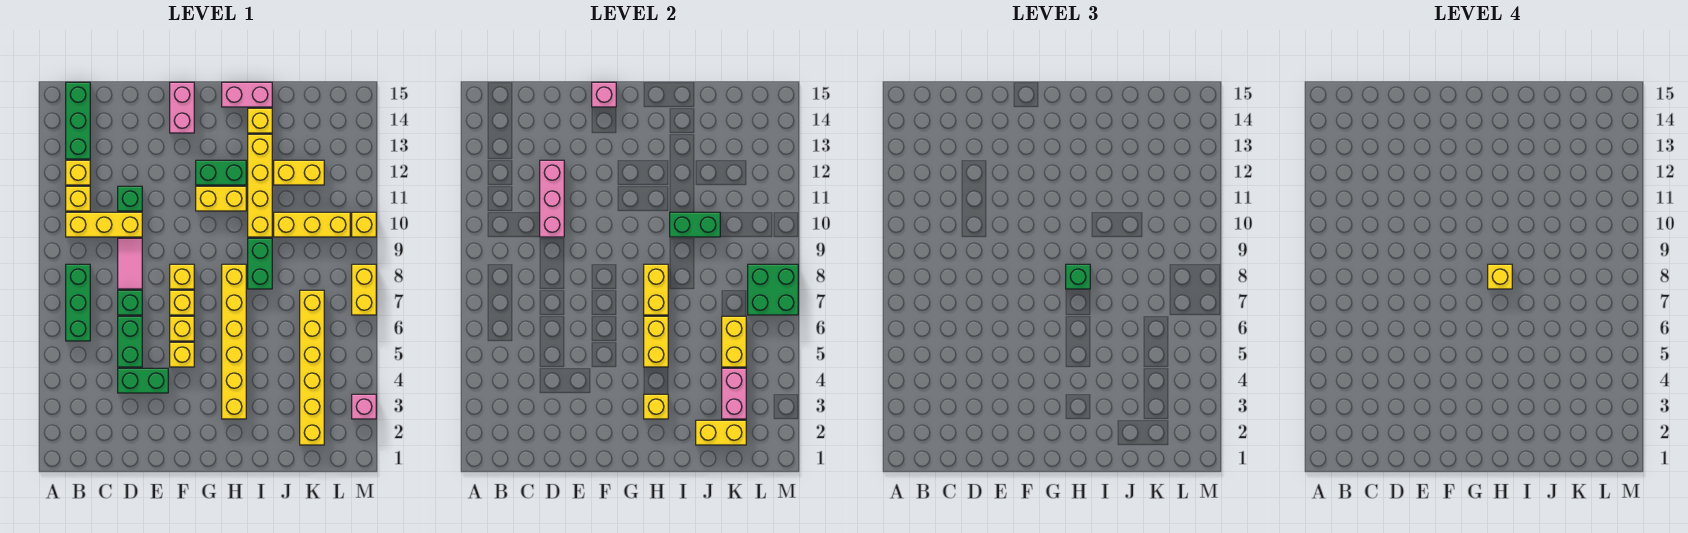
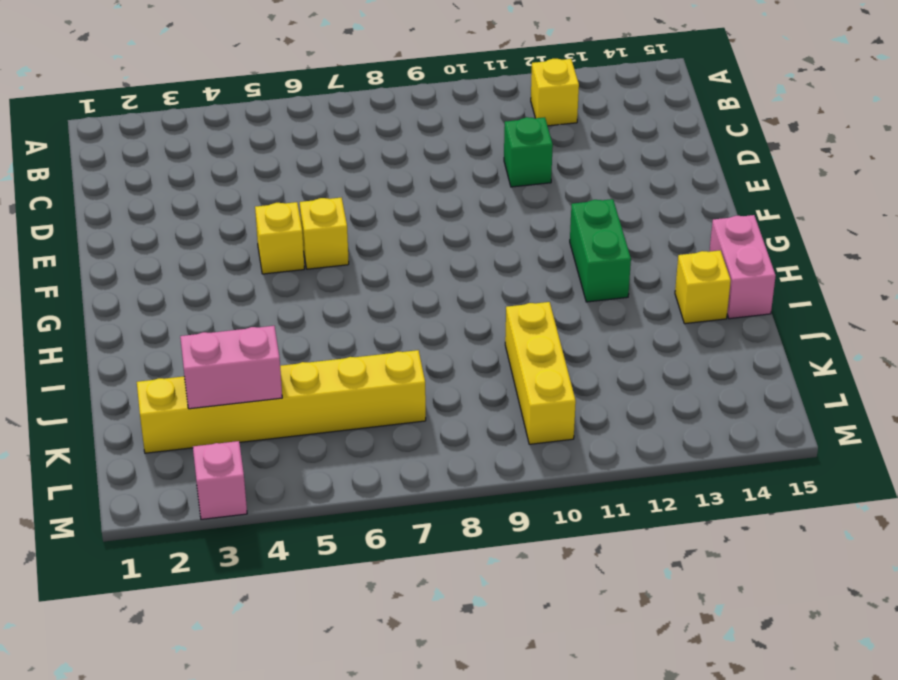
none -> green 1x3 brick [66,264,90,341]
none -> yellow 1x3 brick [66,212,142,237]
none -> yellow 1x1 brick [66,186,90,211]
none -> green 1x3 brick [66,82,90,159]

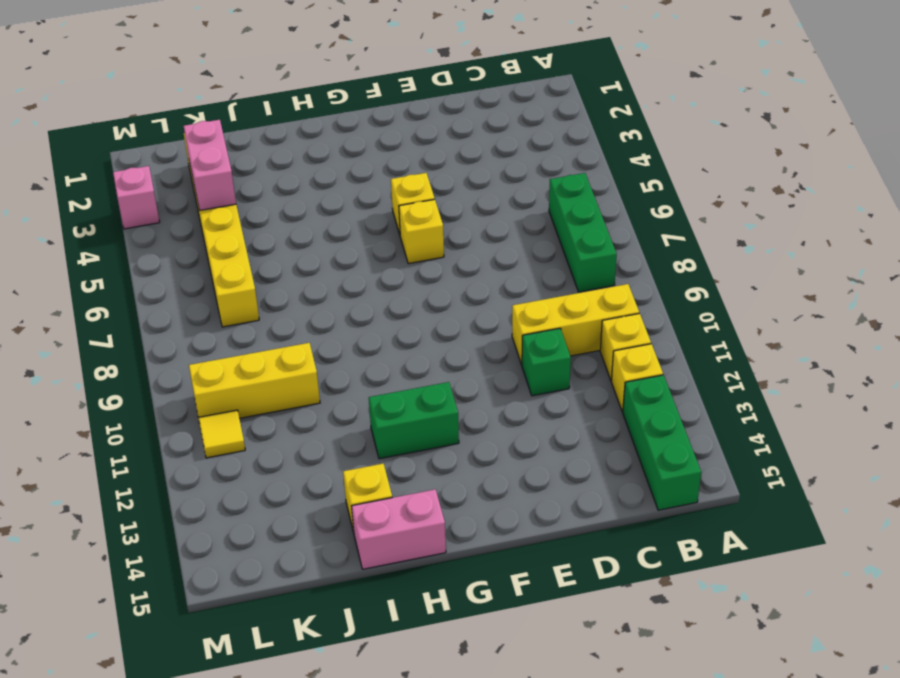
yellow 1x1 tile [198,410,245,458] -> none
none -> green 1x2 brick [118,368,168,393]
none -> green 1x2 brick [118,316,142,367]
none -> green 1x1 brick [118,290,142,315]
none -> pink 1x2 tile [118,238,142,289]

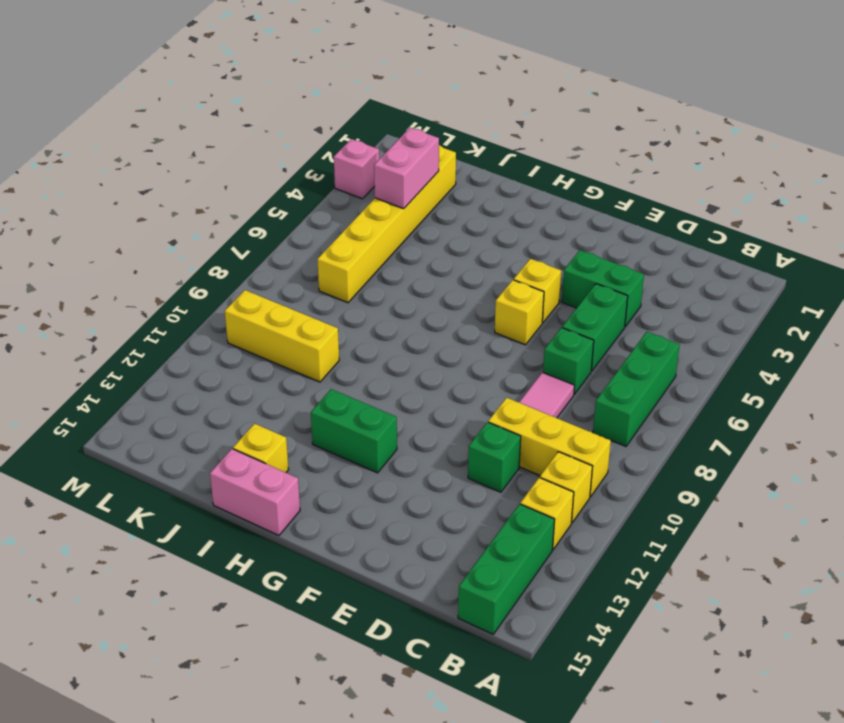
none -> yellow 1x1 brick [170,290,194,315]
none -> yellow 1x1 brick [170,264,194,289]
none -> pink 1x2 brick [170,82,194,133]
none -> yellow 1x2 brick [196,186,246,211]

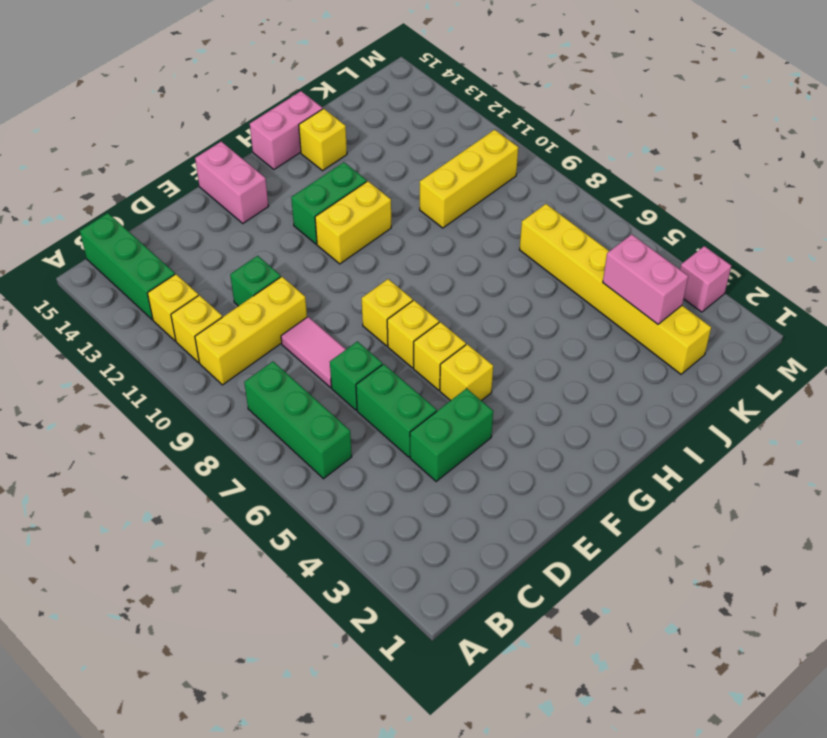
none -> yellow 1x6 brick [222,264,246,419]
none -> green 1x2 brick [248,238,272,289]
none -> yellow 1x4 brick [248,134,272,237]
none -> yellow 1x2 brick [274,160,324,185]

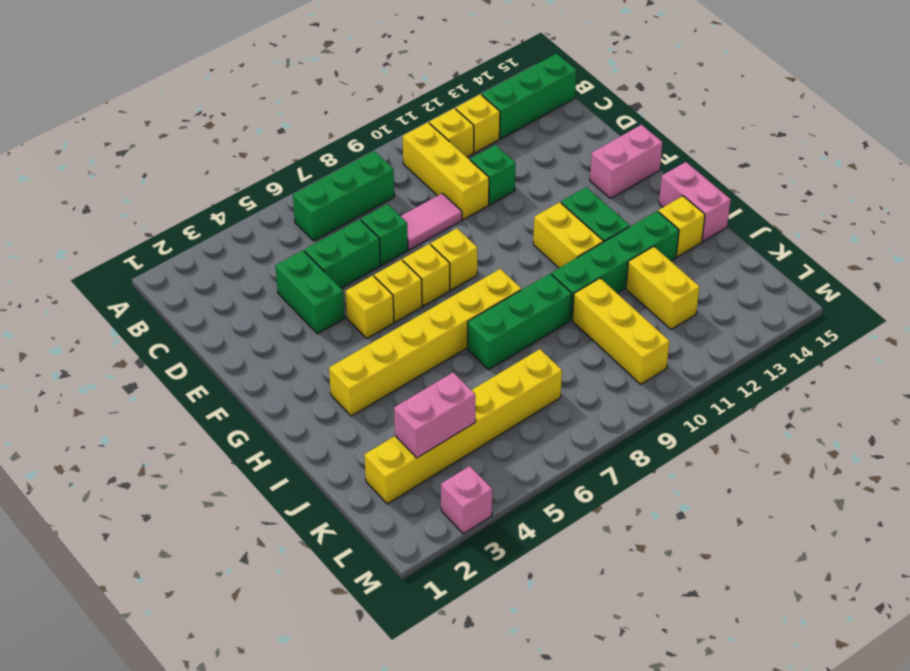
green 1x3 brick [467,274,572,370] -> green 1x2 brick [248,238,272,289]
green 1x4 brick [551,211,679,320] -> yellow 1x4 brick [248,134,272,237]
none -> yellow 1x2 brick [352,264,376,315]
none -> yellow 1x1 brick [352,212,376,237]
none -> pink 1x3 brick [540,160,564,237]
none -> pink 1x1 brick [592,82,616,107]

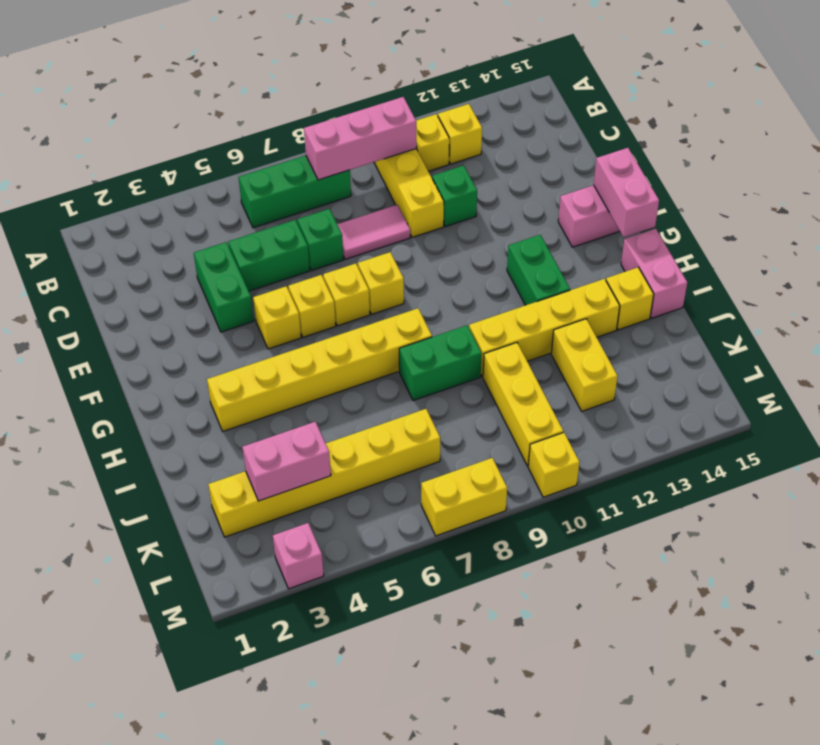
pink 1x3 brick [304,97,417,180] -> pink 1x3 brick moved to [540,160,564,237]
pink 1x2 brick [594,148,659,237] -> pink 1x1 brick [592,82,616,107]
none -> green 1x3 brick [66,82,90,159]
none -> yellow 1x2 brick [196,186,246,211]
none -> yellow 1x1 brick [644,394,668,419]
none -> yellow 1x2 brick [644,316,668,367]

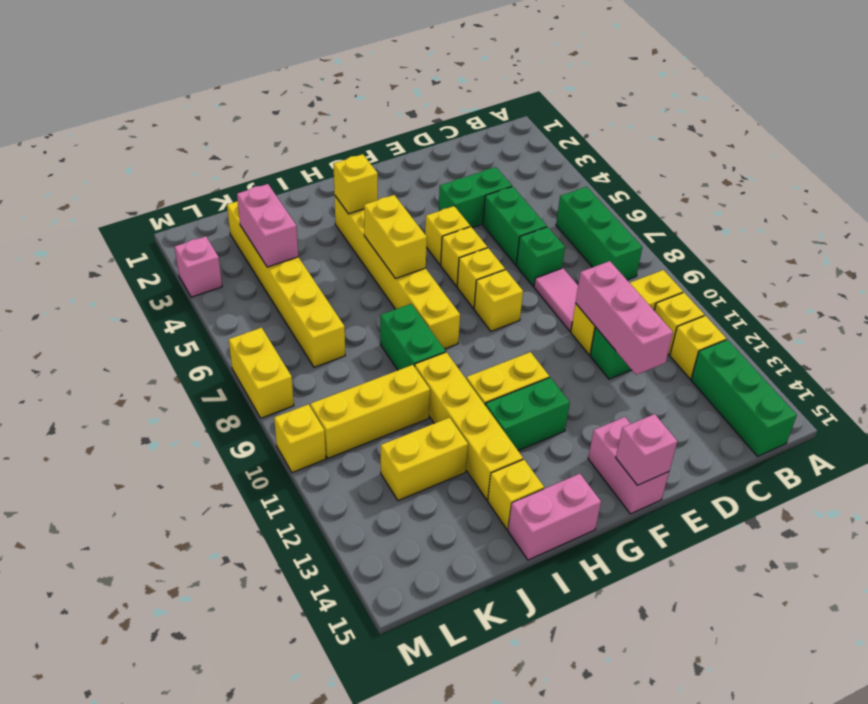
none -> yellow 1x2 brick [644,264,668,315]
none -> green 1x2 brick [670,212,720,237]
none -> yellow 1x2 brick [696,420,746,445]
none -> yellow 1x2 brick [722,316,746,367]

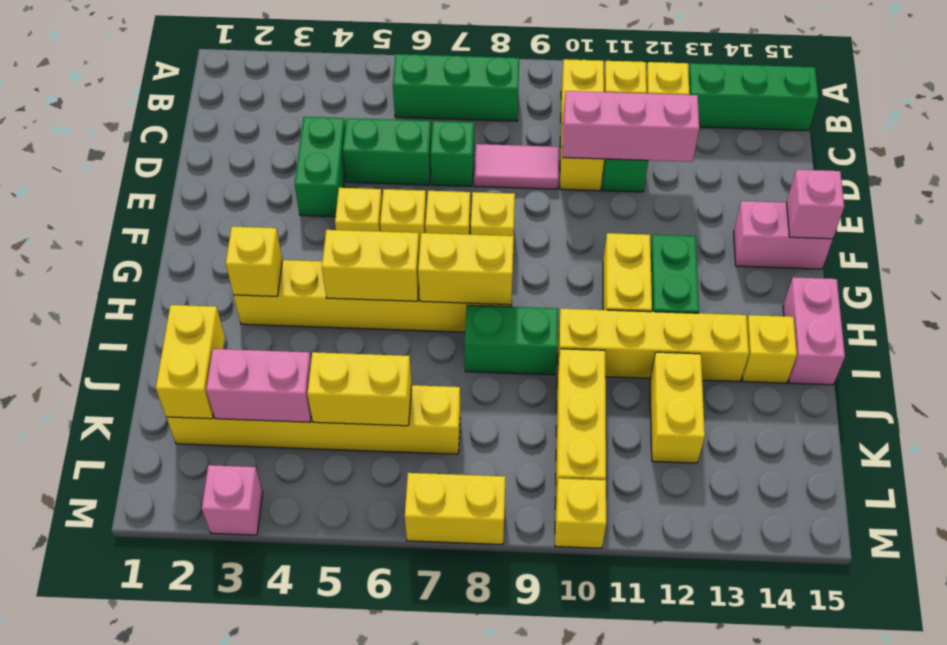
none -> green 1x2 brick [670,212,720,237]
none -> green 2x2 brick [748,264,798,315]
none -> green 1x1 brick [1066,264,1090,289]
none -> yellow 1x1 brick [1488,264,1512,289]

